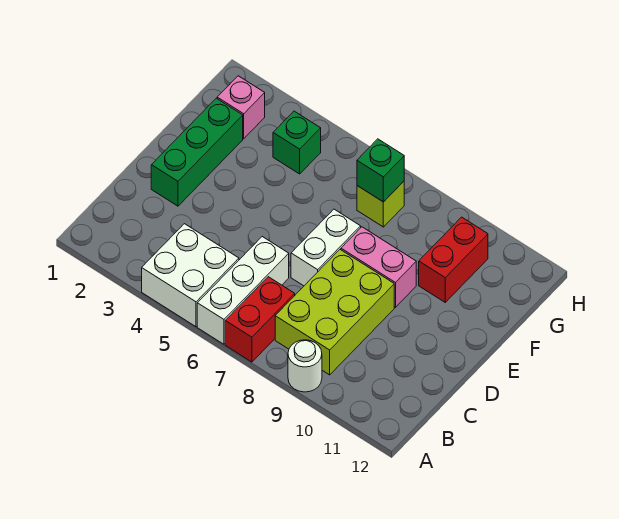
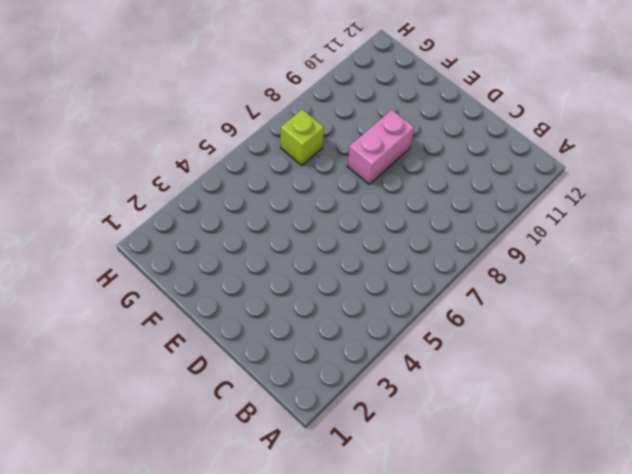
none -> white 2x2 brick [142,224,239,327]
none -> white 1x3 brick [197,237,289,344]
none -> red 1x2 brick [225,277,295,362]

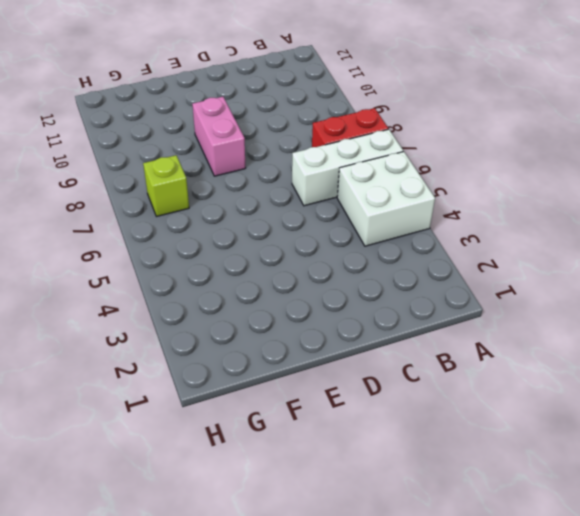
none -> white 1x1 round brick [288,340,322,392]
none -> lime 2x3 brick [275,250,394,375]
none -> green 1x3 brick [151,98,243,206]

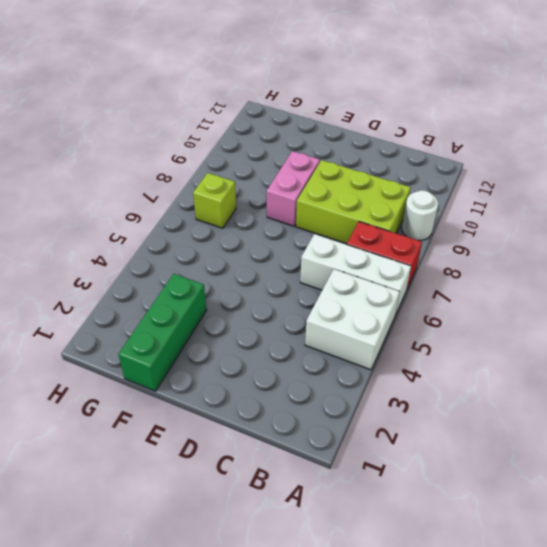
green 1x3 brick [118,274,207,391] -> green 1x3 brick turned to [151,98,243,206]
none -> white 1x2 brick [291,209,361,286]
none -> red 1x2 brick [419,217,488,302]
none -> pink 1x1 brick [217,76,265,139]

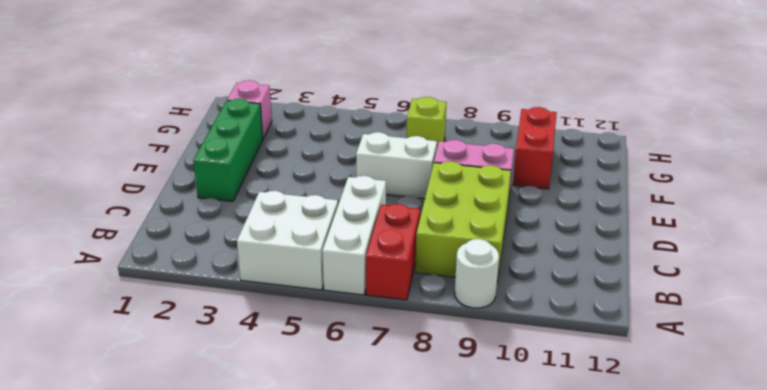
white 1x2 brick [356,132,437,199] -> white 1x2 brick turned to [291,209,361,286]
none -> green 1x1 brick [273,111,321,174]
none -> green 1x1 brick [357,139,404,202]

